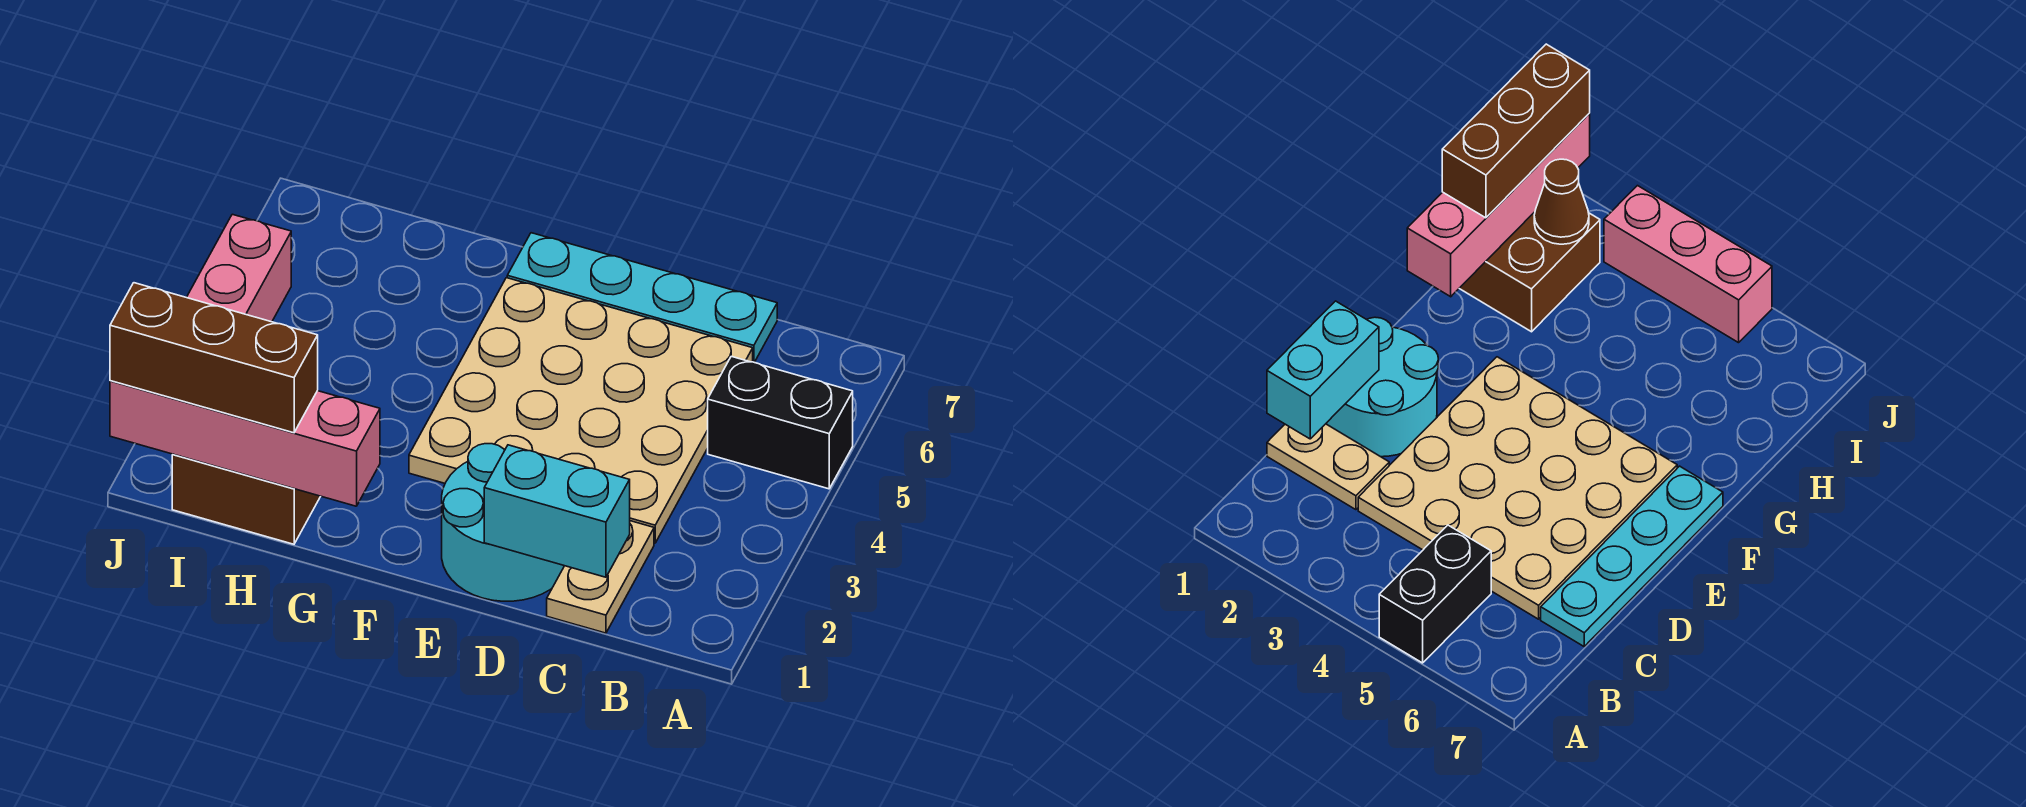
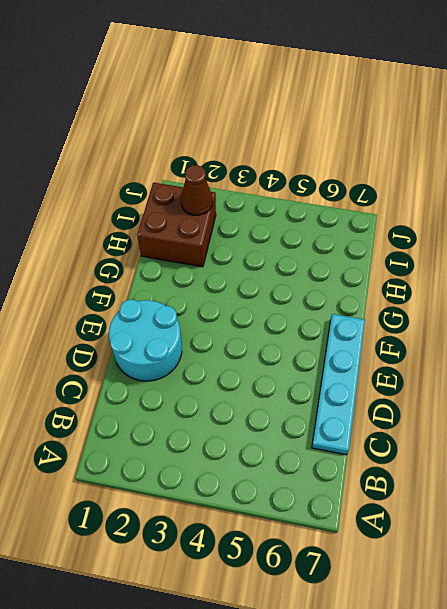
none -> black 1x2 brick [708,356,853,489]
none -> tan 1x2 plate [547,521,654,633]

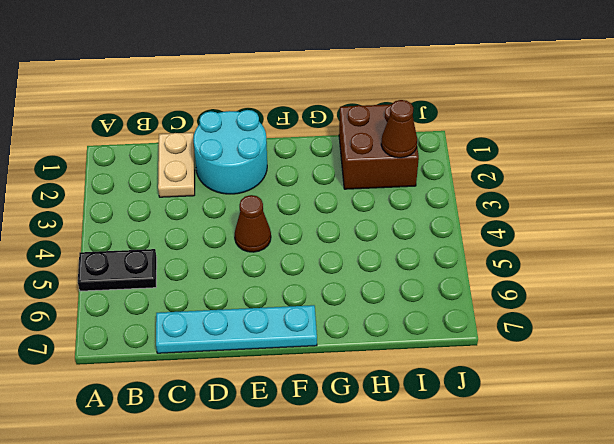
black 1x2 plate [78,249,157,291] -> black 1x2 brick [708,356,853,489]
brown 1x1 cone [235,195,271,252] -> tan 4x4 plate [409,278,753,543]
none -> pink 1x3 brick [187,214,291,322]
none -> cyan 1x2 brick [484,445,630,577]

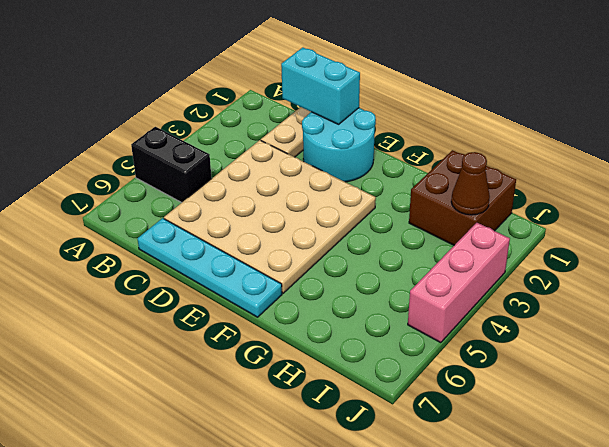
none -> pink 1x4 brick [110,381,380,506]
none -> brown 1x3 brick [110,283,318,433]

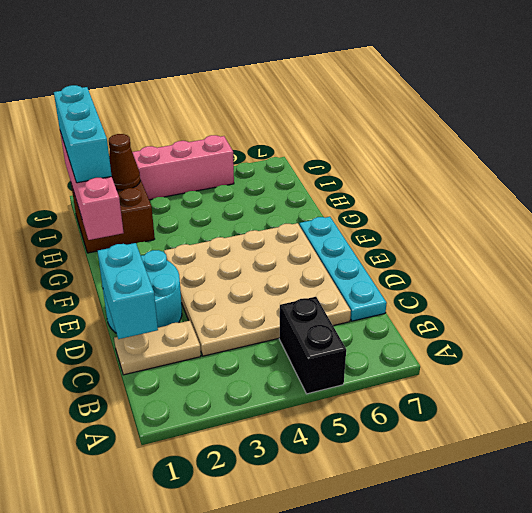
cyan 1x3 brick [54,85,112,183] -> brown 1x3 brick [110,283,318,433]

